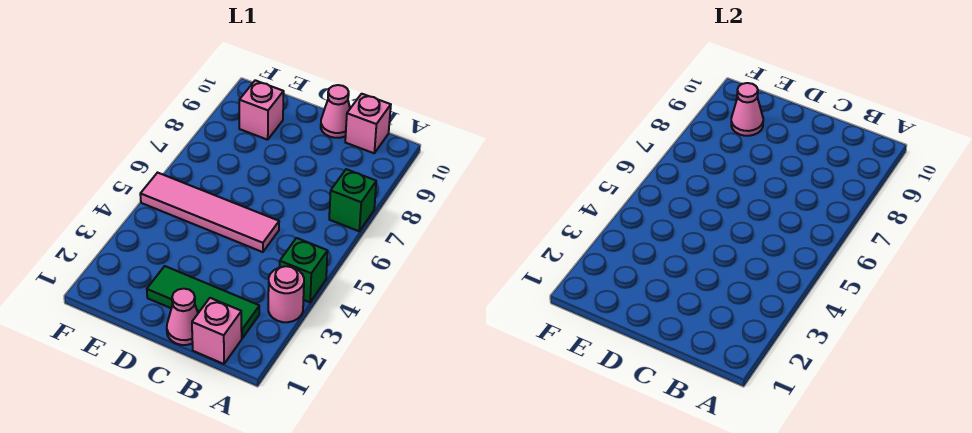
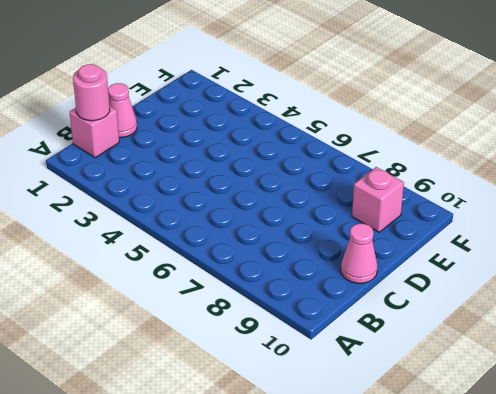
pink 1x1 round brick [73,64,110,121] -> pink 1x1 round brick moved to [268,266,304,322]
none -> green 1x1 brick [280,238,328,302]
none -> green 1x1 brick [329,169,376,231]

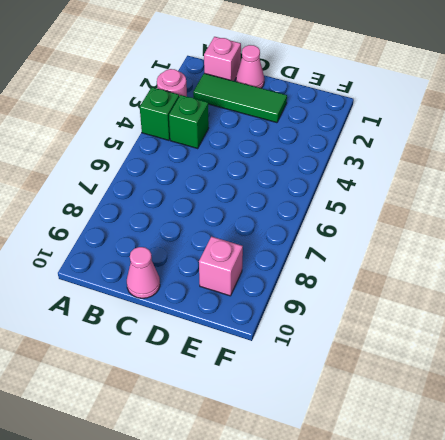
green 1x1 brick [169,95,209,148] -> green 1x1 brick moved to [329,169,376,231]
none -> pink 1x1 brick [345,94,391,153]
none -> pink 1x4 tile [140,173,279,252]

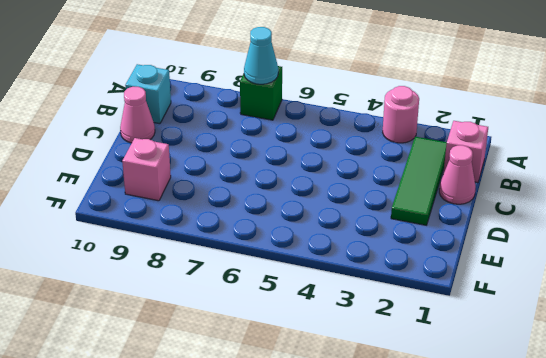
cyan 1x1 cone [244,27,278,84] -> none
cyan 1x1 brick [125,64,171,124] -> pink 1x1 brick [345,94,391,153]
none -> green 1x1 brick [280,238,328,302]
none -> pink 1x4 tile [140,173,279,252]

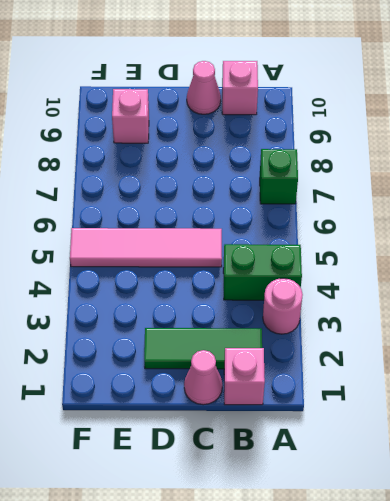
green 1x2 brick [223,244,302,300] -> green 1x1 brick [280,238,328,302]
none -> pink 1x1 cone [731,83,763,136]

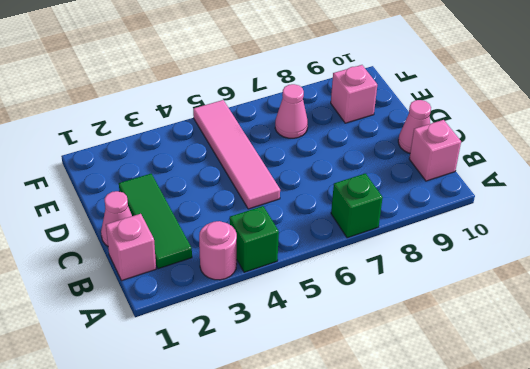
pink 1x1 cone [275,84,308,138] -> pink 1x1 cone moved to [731,83,763,136]

